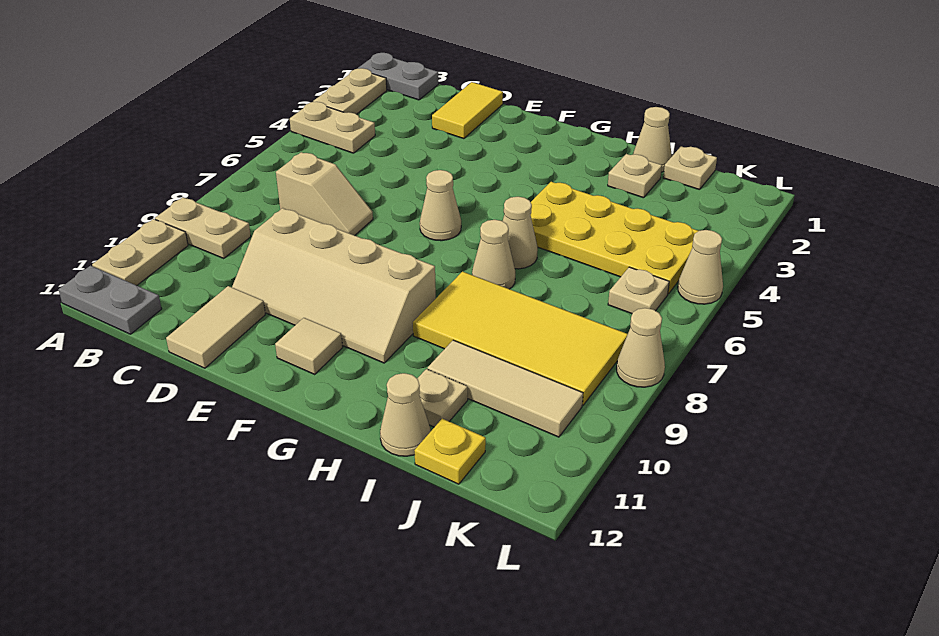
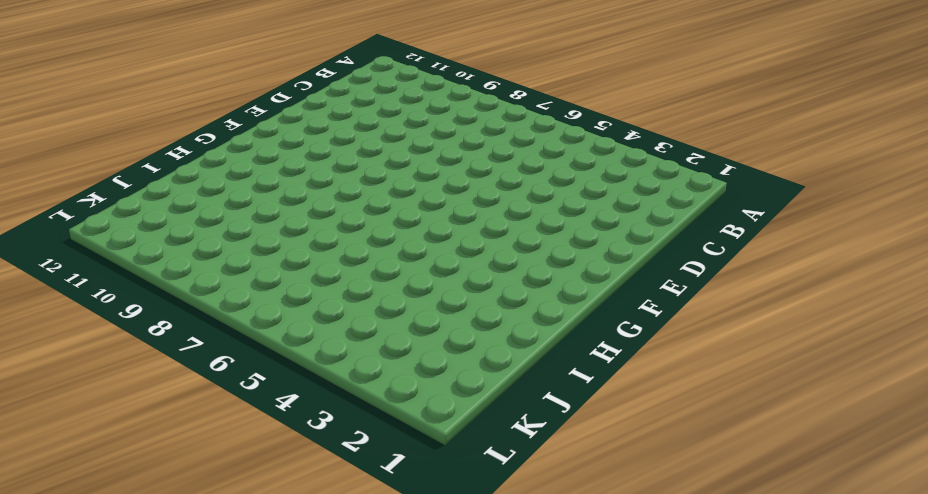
none -> grey 1x2 plate [358,53,438,100]
none -> tan 1x2 plate [313,68,387,114]
none -> tan 1x2 plate [290,102,375,153]

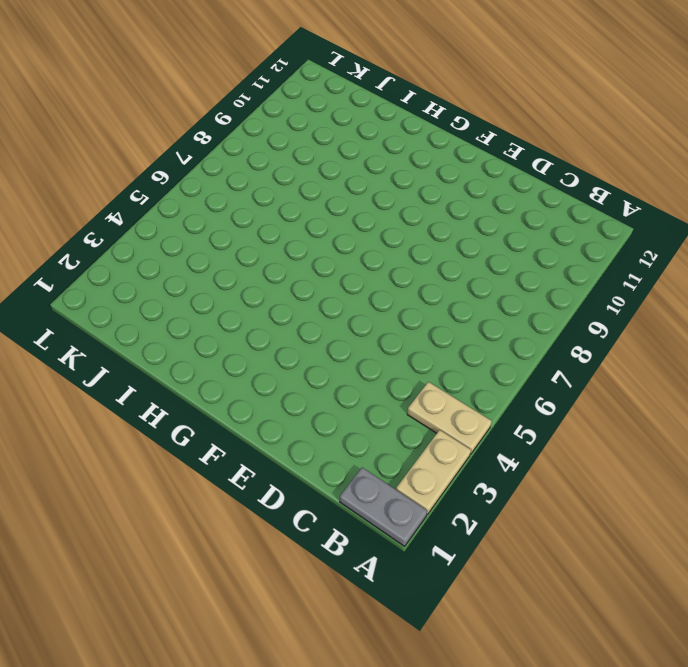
none -> tan 1x2 plate [155,197,251,259]
none -> tan 1x2 plate [92,219,188,285]
none -> grey 1x2 plate [59,266,162,334]

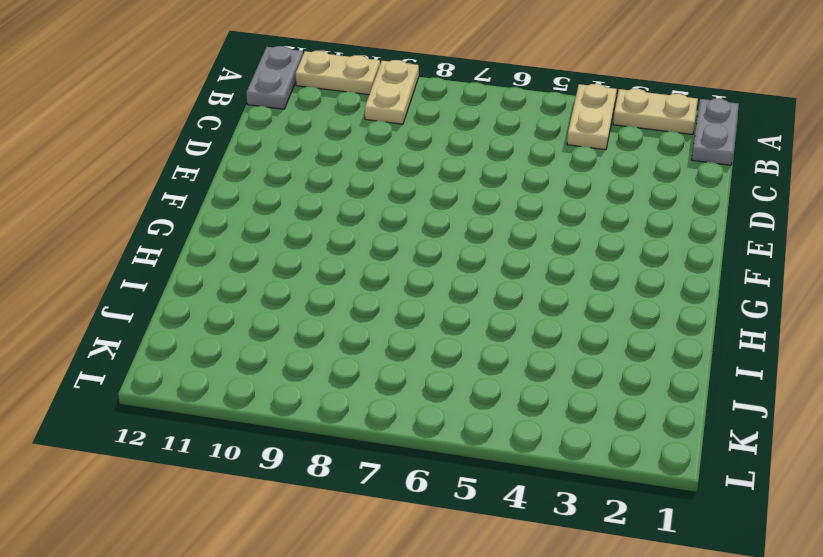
none -> tan 1x2 slope [276,152,373,235]
none -> yellow 1x2 tile [432,82,503,139]
none -> tan 2x4 slope [232,208,436,363]

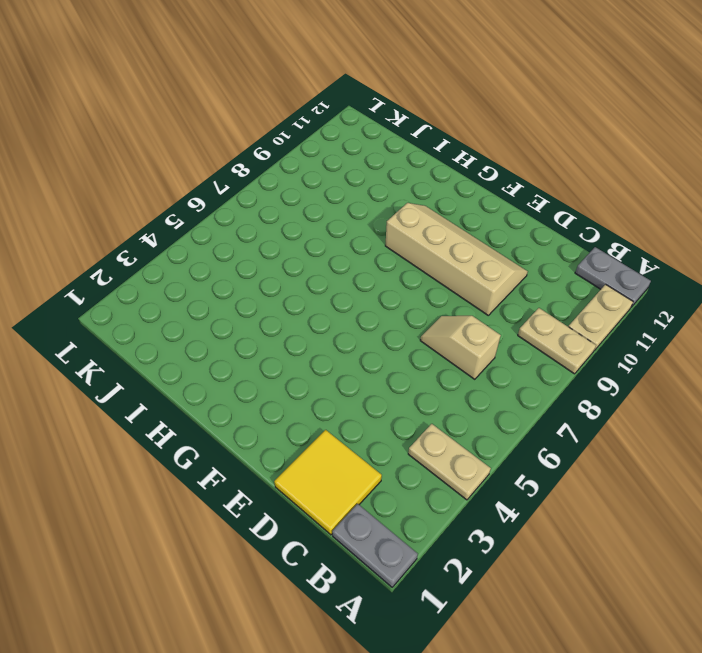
yellow 2x2 tile [274,430,382,535] -> yellow 1x2 tile [432,82,503,139]
none -> tan 1x2 plate [313,68,387,114]
none -> tan 1x2 tile [166,286,265,368]
none -> tan 1x1 cone [420,170,461,241]

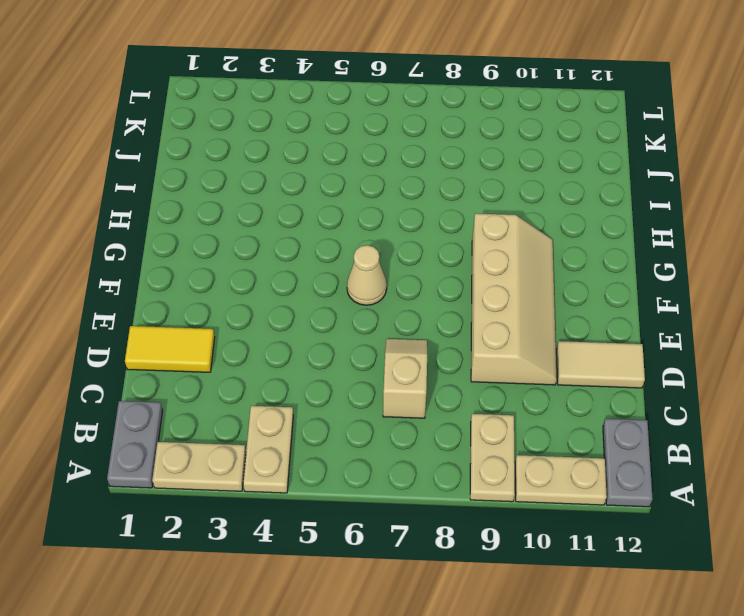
none -> tan 1x1 tile [275,318,343,374]
none -> yellow 2x4 plate [531,182,698,294]
none -> tan 1x1 cone [503,197,538,269]

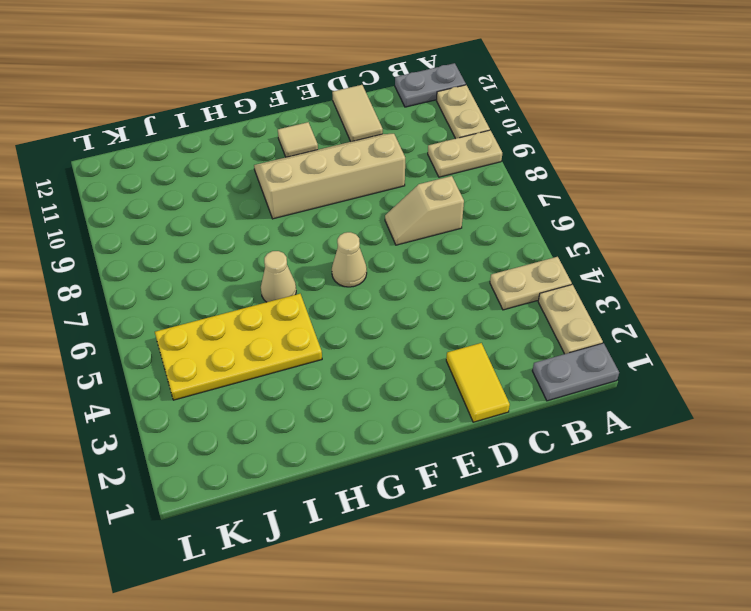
none -> tan 1x1 cone [472,220,515,289]
none -> yellow 2x4 tile [413,271,628,405]
none -> tan 1x1 cone [633,107,672,172]

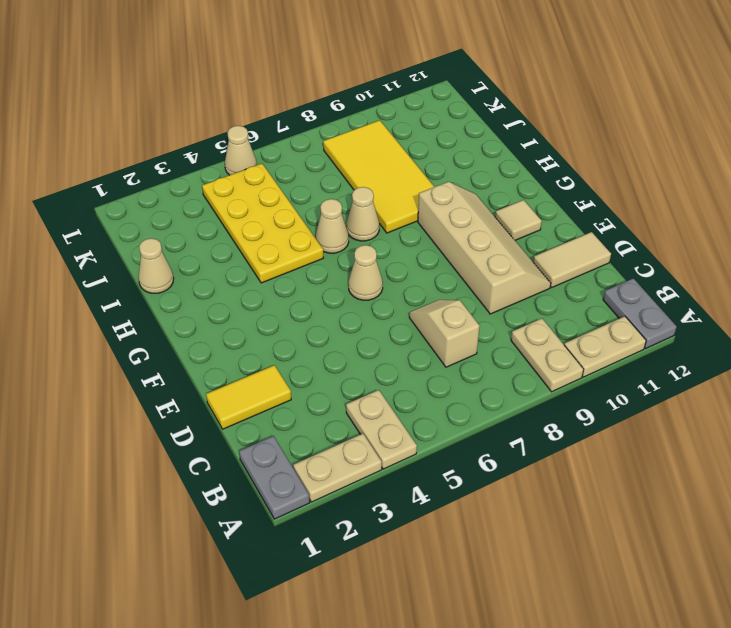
none -> tan 1x1 plate [608,154,662,198]
none -> tan 1x3 tile [428,340,583,437]
none -> tan 1x1 plate [417,369,468,427]

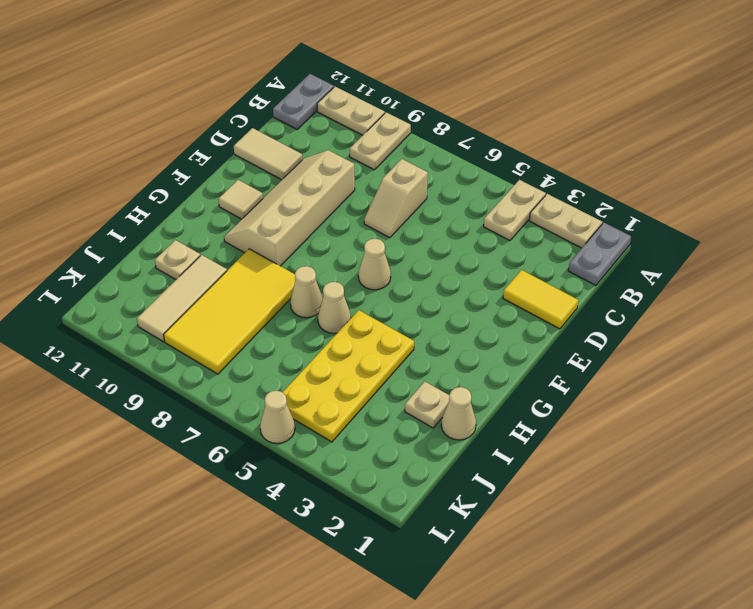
none -> tan 1x1 cone [380,373,431,456]
none -> tan 1x1 plate [663,146,717,190]
none -> yellow 1x1 plate [414,419,486,484]

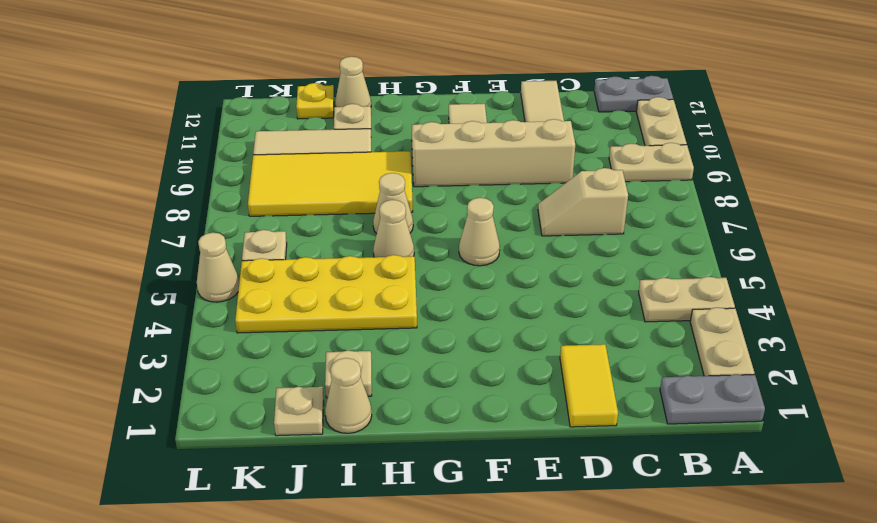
none -> tan 1x1 cone [617,308,665,387]

